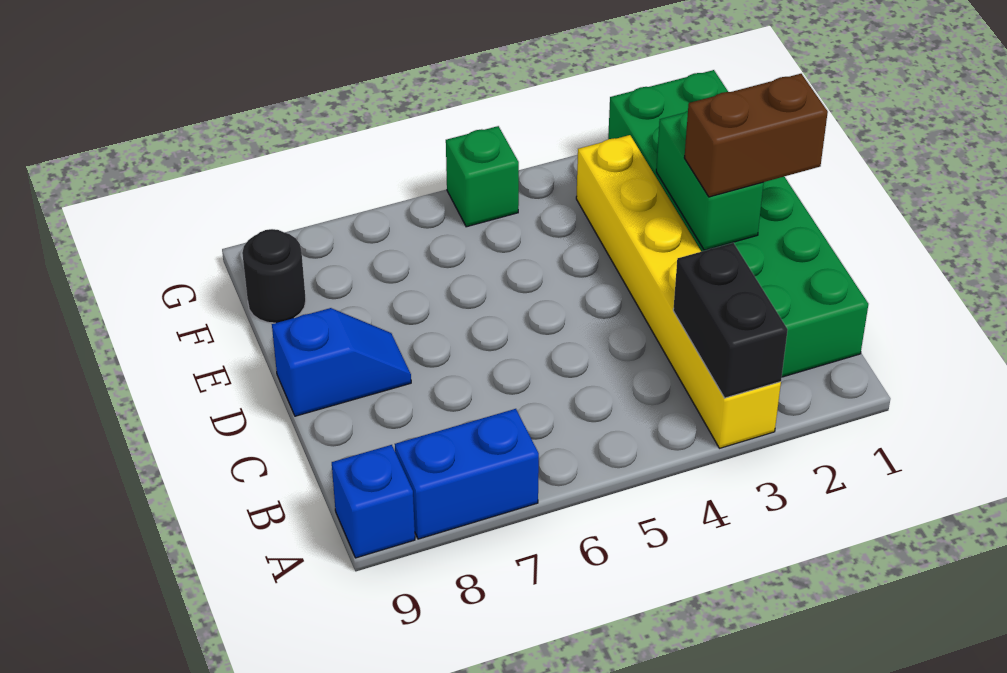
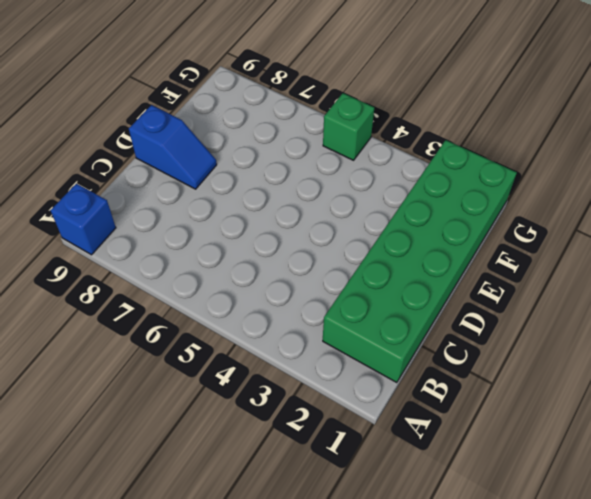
none -> yellow 1x6 brick [576,135,781,448]
none -> blue 1x2 brick [395,409,539,539]

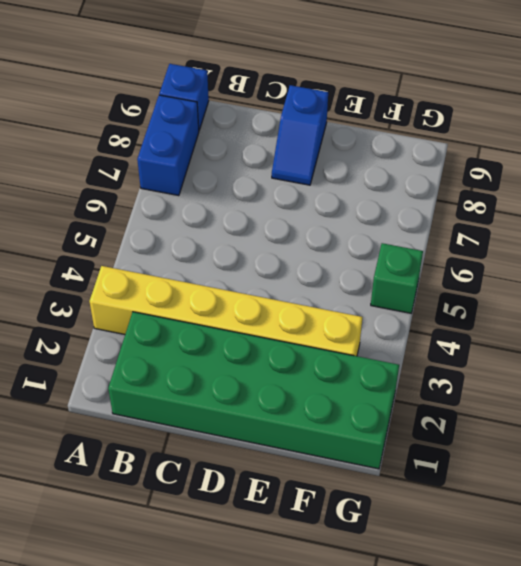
none -> black 1x1 round brick [242,229,306,323]
none -> black 1x2 brick [673,243,788,398]

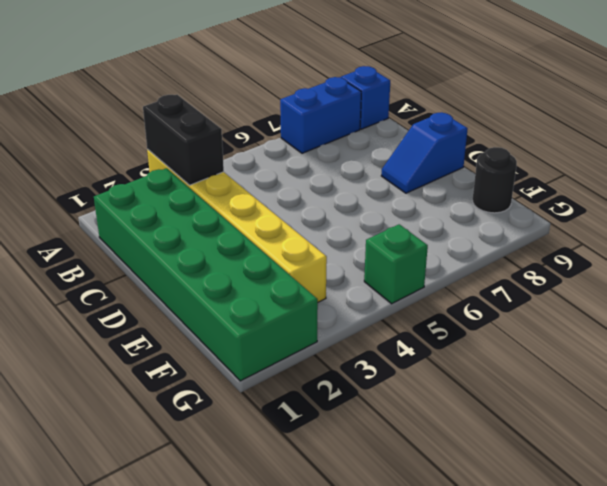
none -> green 1x2 brick [656,111,763,250]
none -> brown 1x2 brick [684,74,828,197]

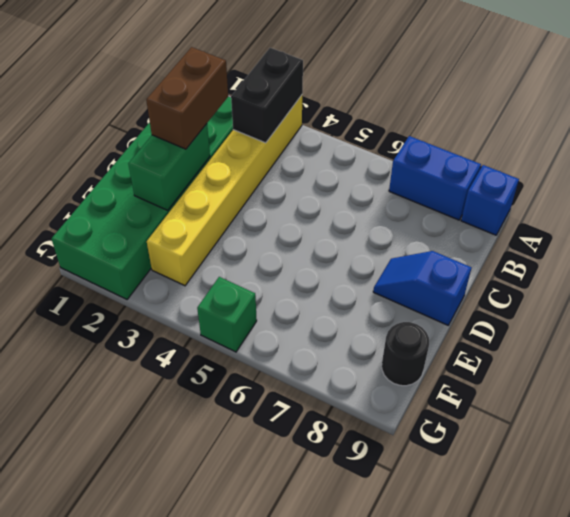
brown 1x2 brick [146,47,228,149] -> brown 1x2 brick turned to [684,74,828,197]

